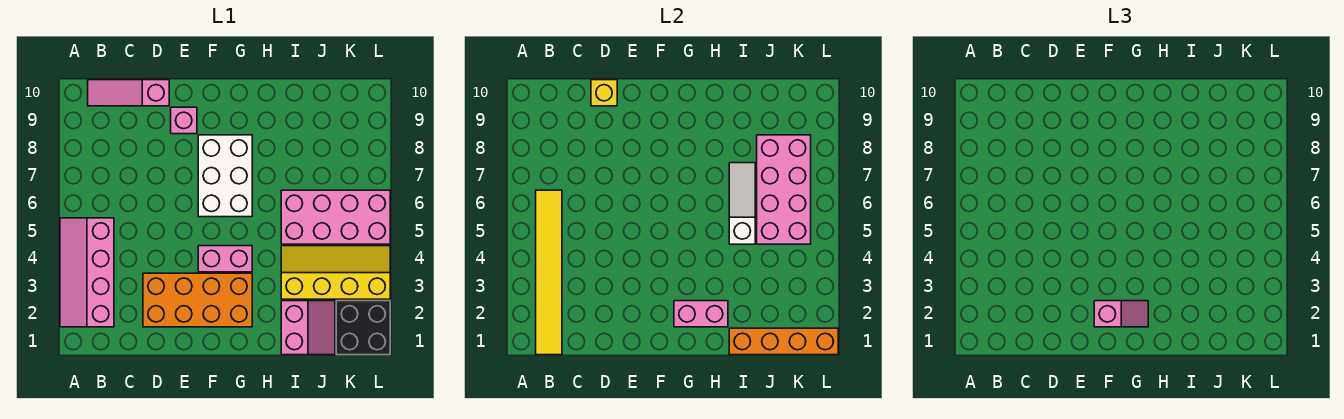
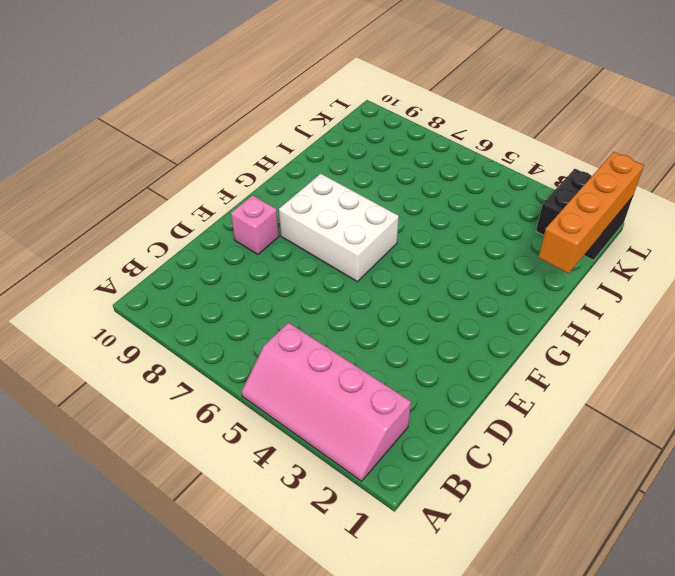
none -> pink 1x3 slope [88,80,169,106]
none -> orange 2x4 brick [143,273,252,327]
none -> pink 1x2 brick [198,246,252,272]

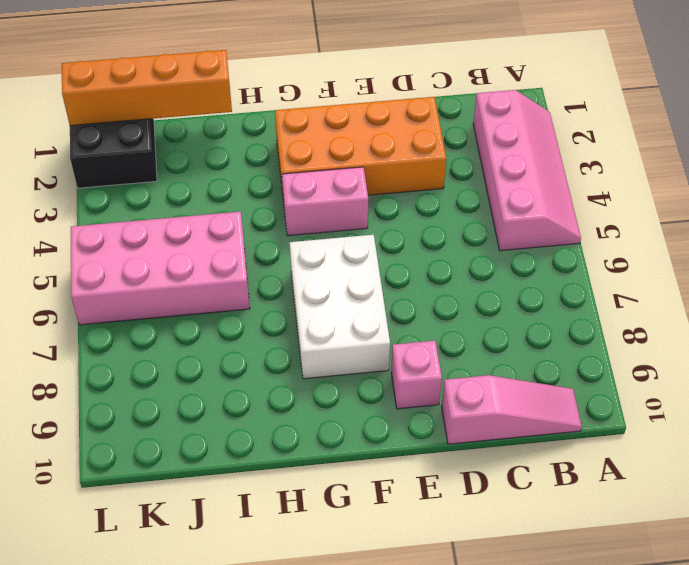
none -> pink 2x2 slope [281,301,335,355]
none -> yellow 2x4 slope [281,246,390,299]
none -> yellow 1x6 tile [536,190,562,355]

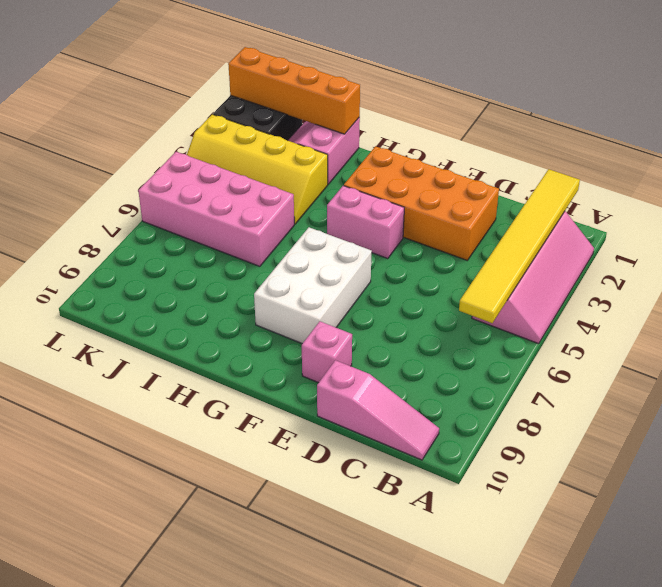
none -> yellow 1x1 brick [591,80,617,106]
none -> pink 1x2 brick [674,301,728,327]
none -> white 1x3 slope [729,163,755,244]

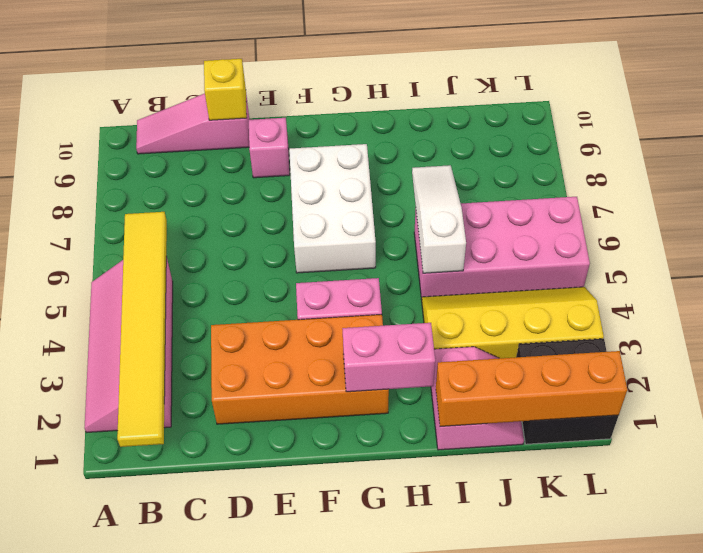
none -> pink 2x4 brick [757,135,811,244]
none -> pink 1x2 slope [1094,301,1148,327]

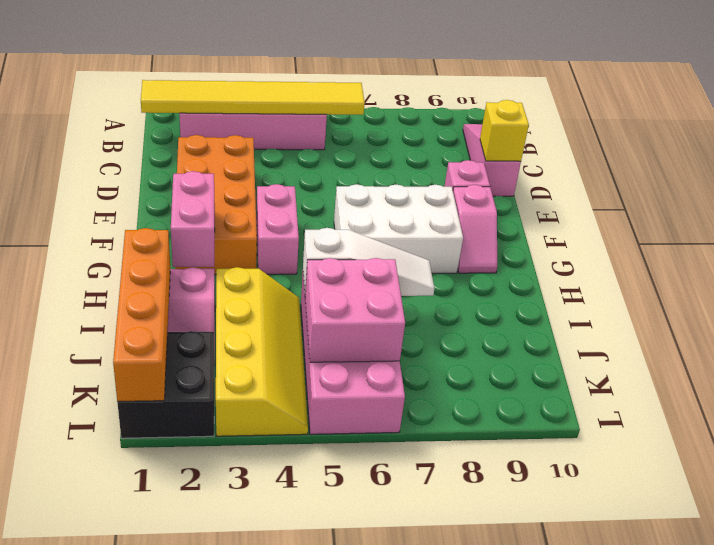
pink 1x2 slope [453,185,497,273] -> pink 1x2 slope moved to [1094,301,1148,327]
pink 2x2 brick [305,258,405,362] -> pink 2x4 brick [757,135,811,244]

